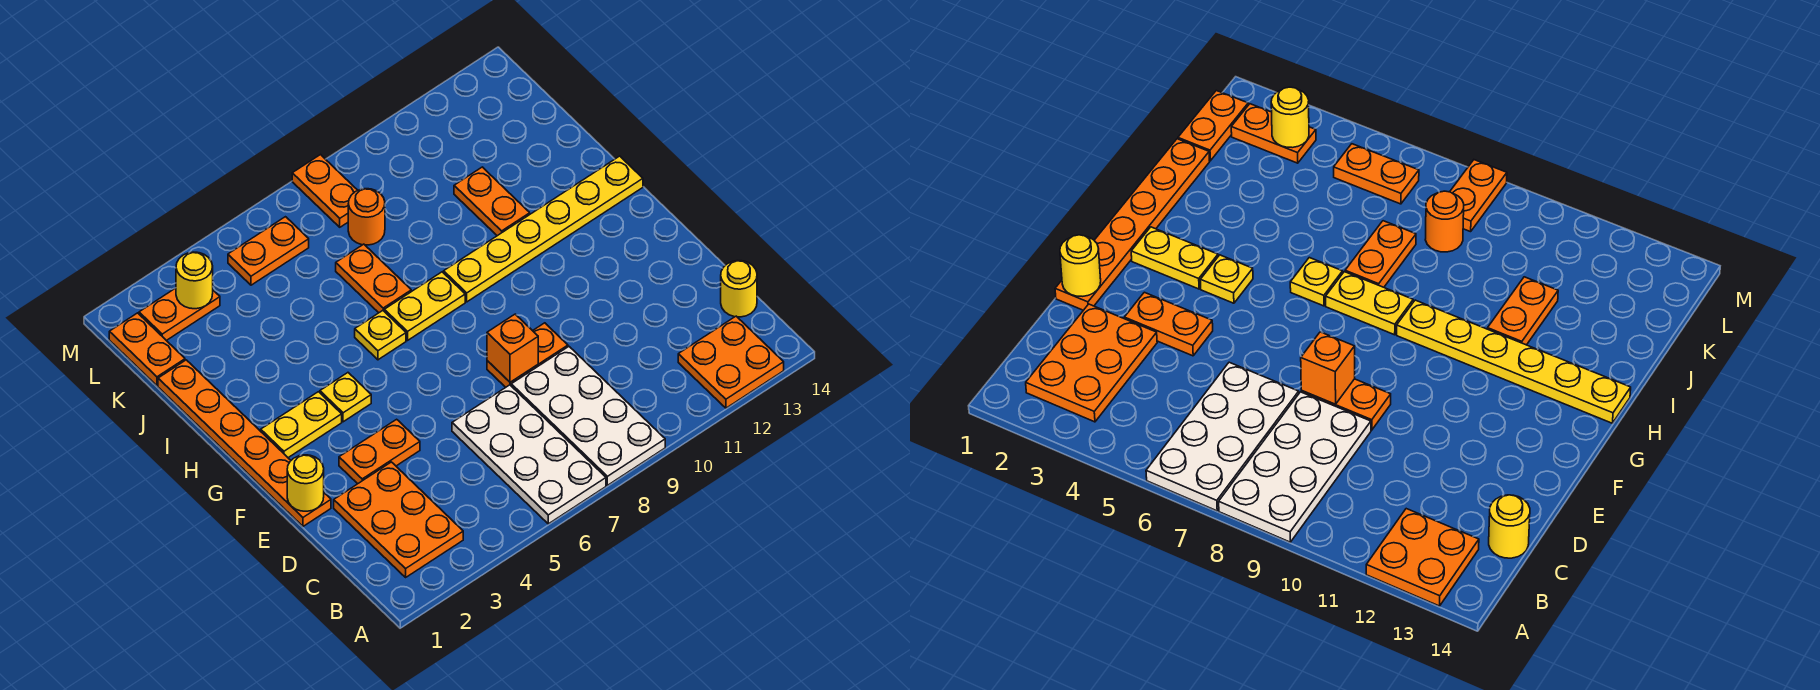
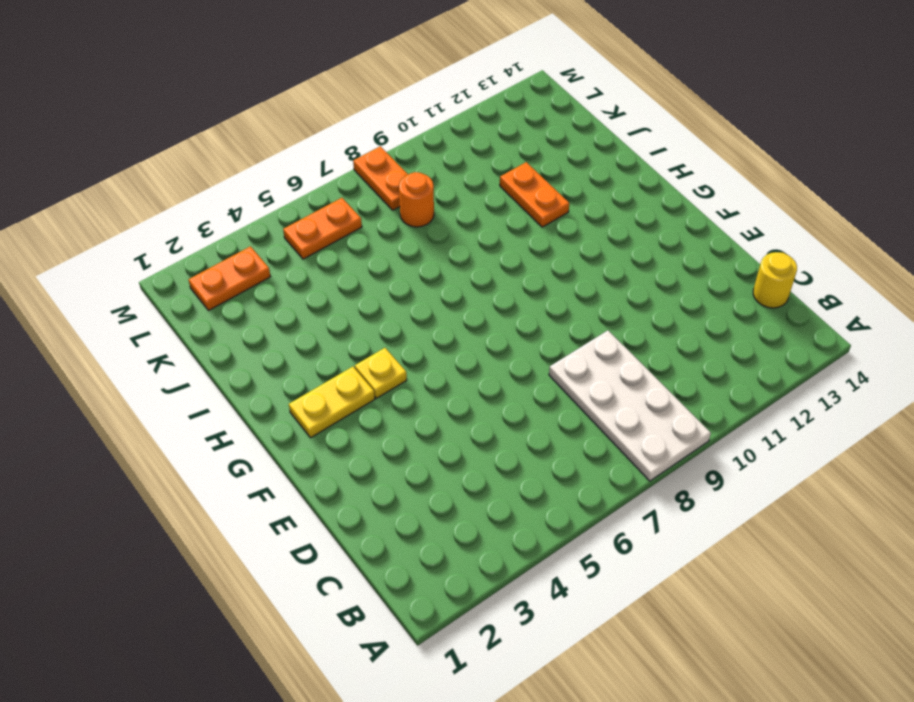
none -> white 2x4 plate [452,385,606,524]
none -> orange 2x2 plate [678,316,784,408]
none -> orange 2x3 plate [334,462,463,577]

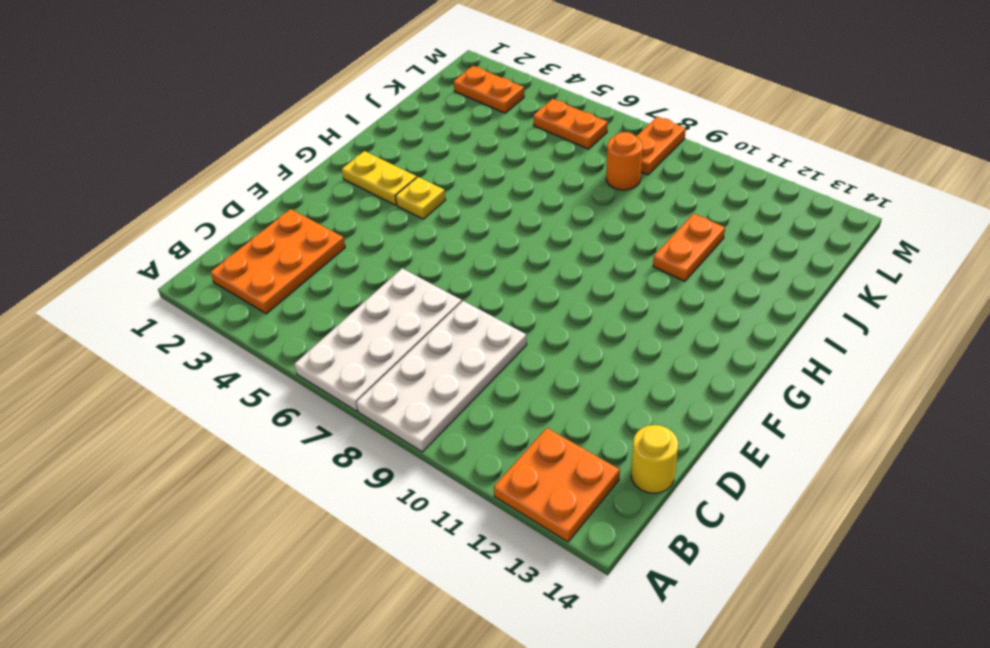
none -> orange 1x6 plate [158,360,331,526]
none -> orange 1x2 plate [339,419,420,484]
none -> orange 1x2 plate [487,323,568,387]

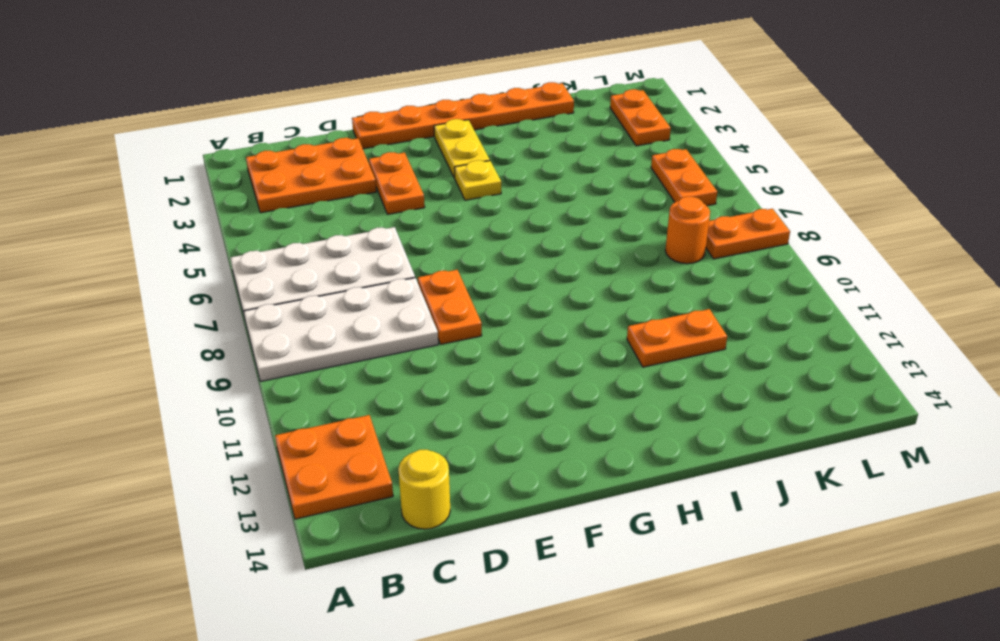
none -> yellow 1x1 plate [355,311,406,360]
none -> yellow 1x2 plate [384,272,465,340]
none -> yellow 1x6 plate [444,156,643,302]

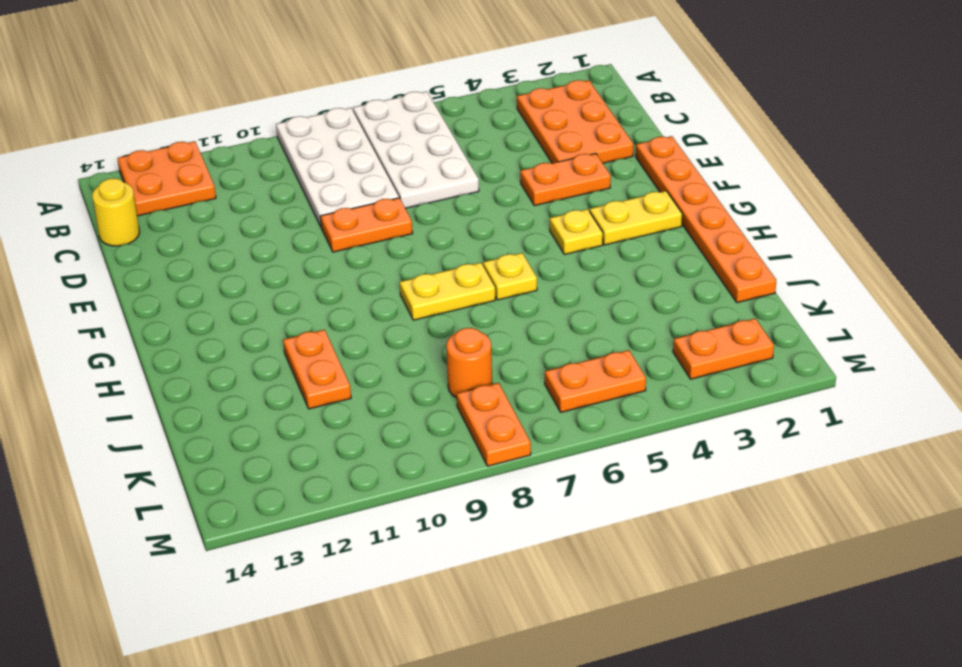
none -> yellow 1x6 plate [444,156,643,302]
none -> orange 1x2 plate [336,244,411,313]
none -> orange 1x2 plate [109,313,185,386]

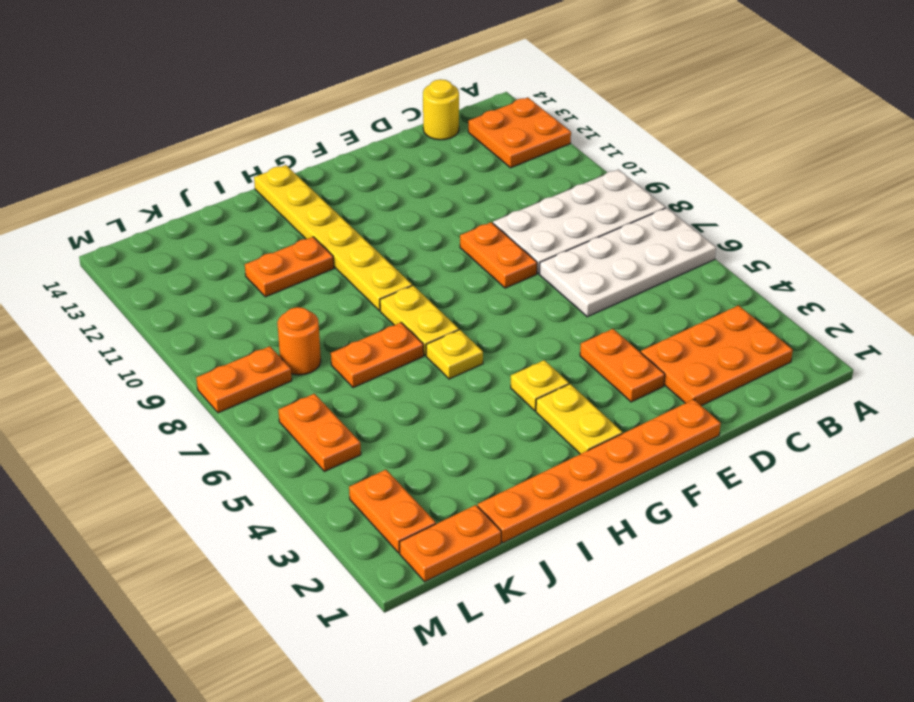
none -> yellow 1x1 round brick [287,455,324,511]
none -> orange 1x1 brick [487,314,538,382]
none -> yellow 1x1 round brick [176,252,213,309]

